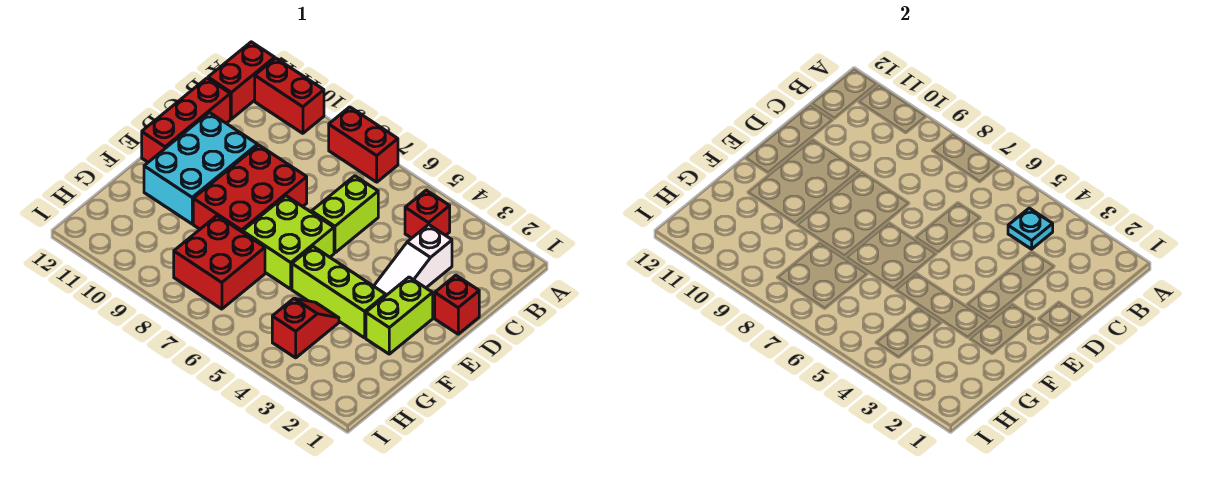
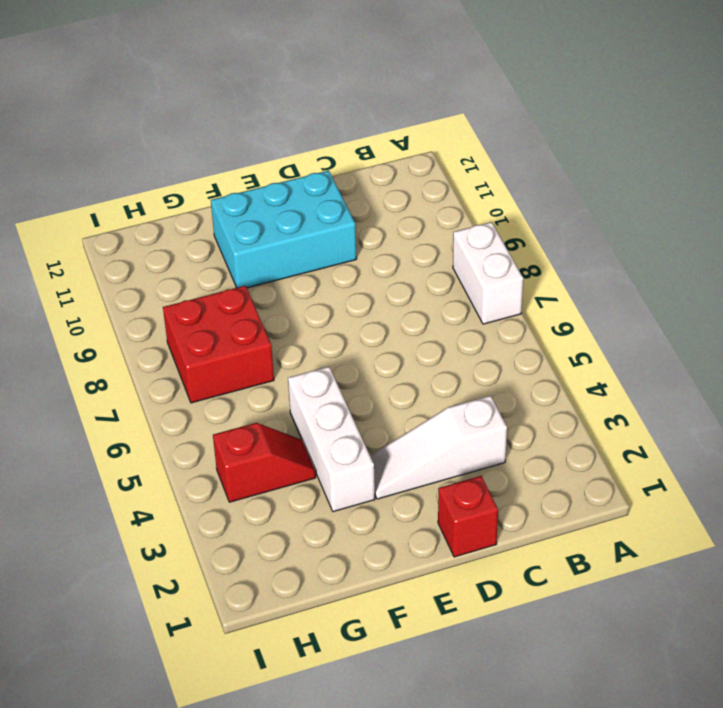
white 1x2 brick [453,222,523,324] -> red 1x2 brick [329,107,398,182]
white 1x3 brick [288,367,375,512] -> lime 1x3 brick [292,247,386,338]
none -> red 1x2 brick [255,58,324,133]
none -> red 1x2 brick [208,42,275,119]
none -> red 1x1 brick [405,190,450,238]

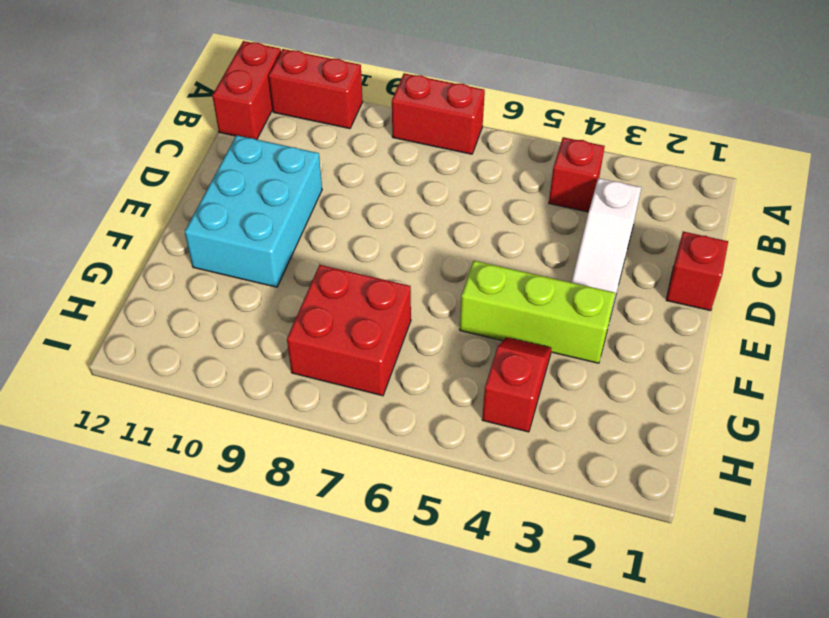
none -> lime 1x2 brick [312,176,378,253]
none -> red 1x3 brick [142,78,230,162]
none -> red 2x3 brick [193,145,307,232]

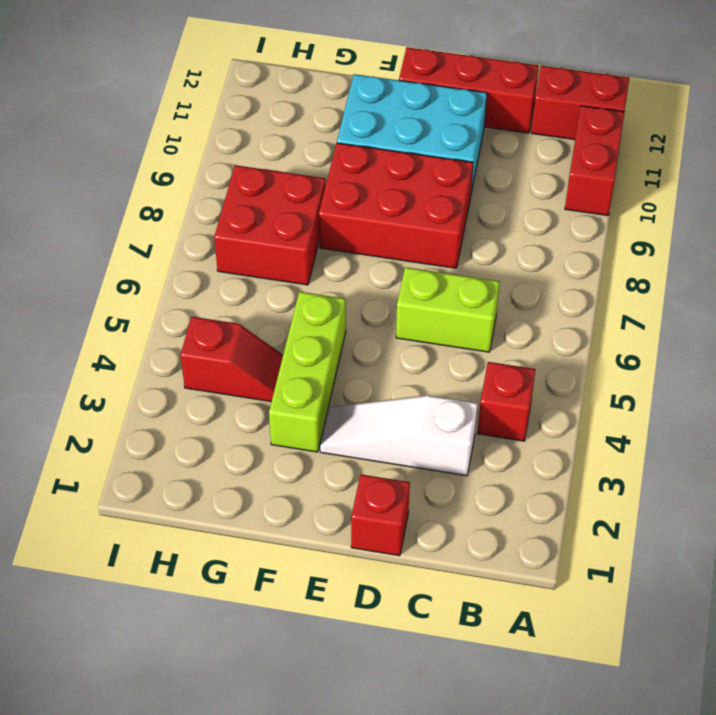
none -> red 1x2 brick [329,107,398,182]
none -> lime 1x2 brick [366,277,433,354]
none -> lime 2x2 brick [243,196,334,289]

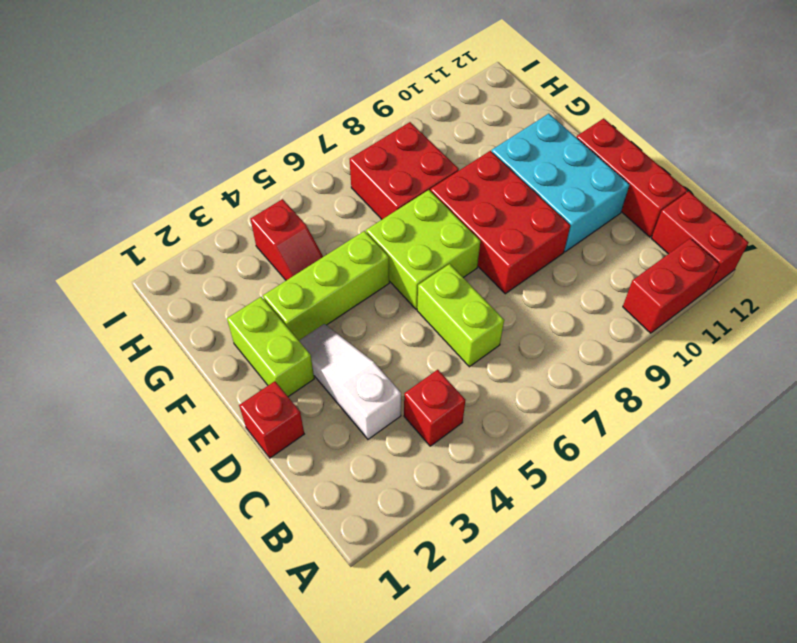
none -> red 1x2 brick [329,107,398,182]
none -> cyan 1x1 plate [1008,208,1053,249]

